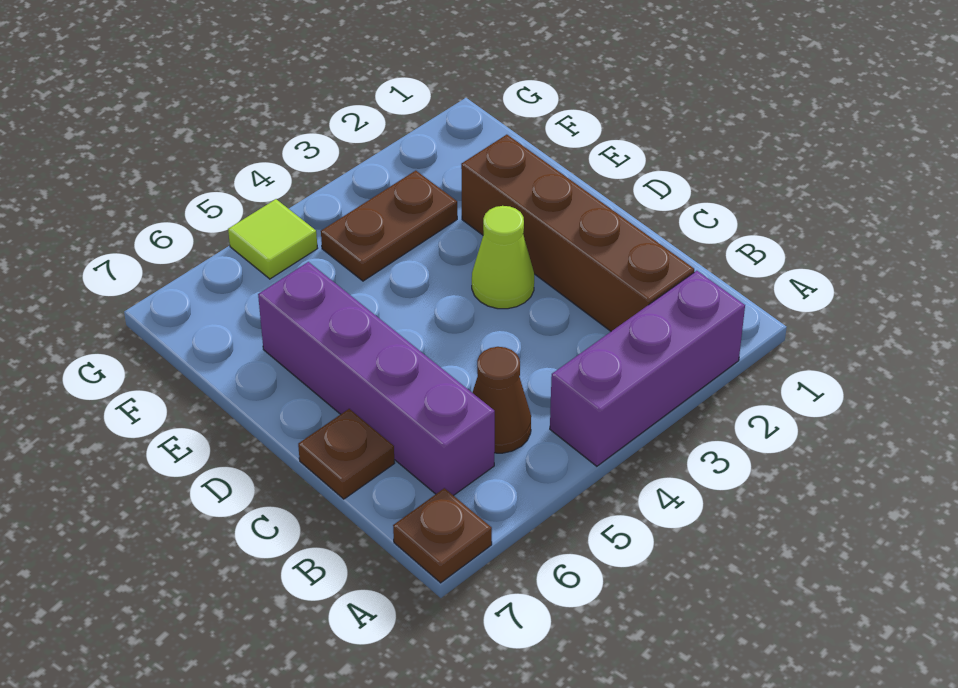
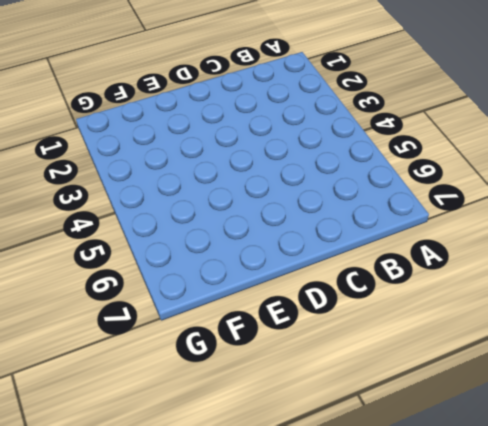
none -> purple 1x3 brick [550,271,745,466]
none -> brown 1x1 plate [393,488,492,583]

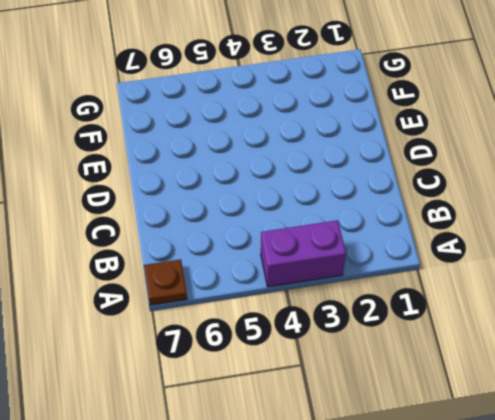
purple 1x2 brick [261,220,346,287] -> purple 1x3 brick [550,271,745,466]
none -> brown 1x4 brick [461,135,694,331]
none -> brown 1x1 cone [472,347,531,453]

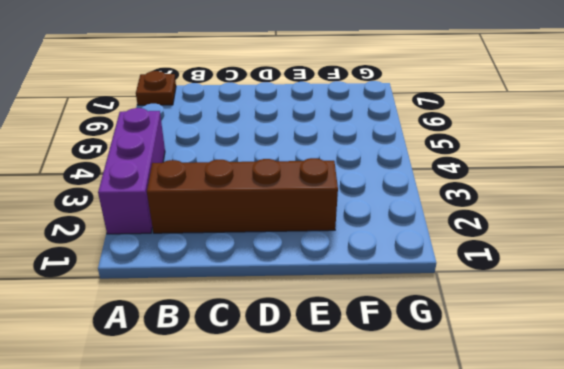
none -> brown 1x1 cone [472,347,531,453]
none -> purple 1x4 brick [258,262,495,496]

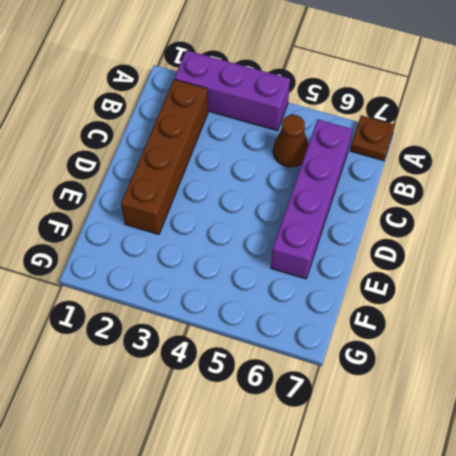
none -> brown 1x1 plate [298,409,395,499]
none -> lime 1x1 cone [472,206,534,309]

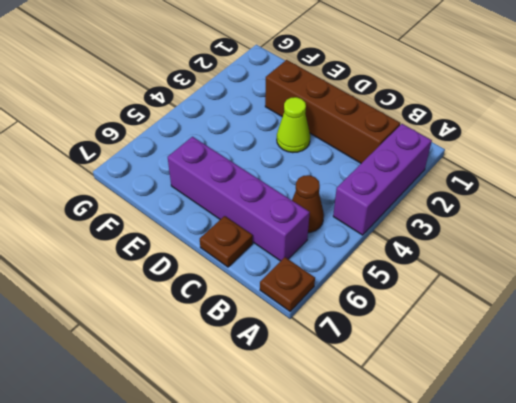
none -> brown 1x2 plate [321,171,457,281]
none -> lime 1x1 tile [228,199,318,279]

